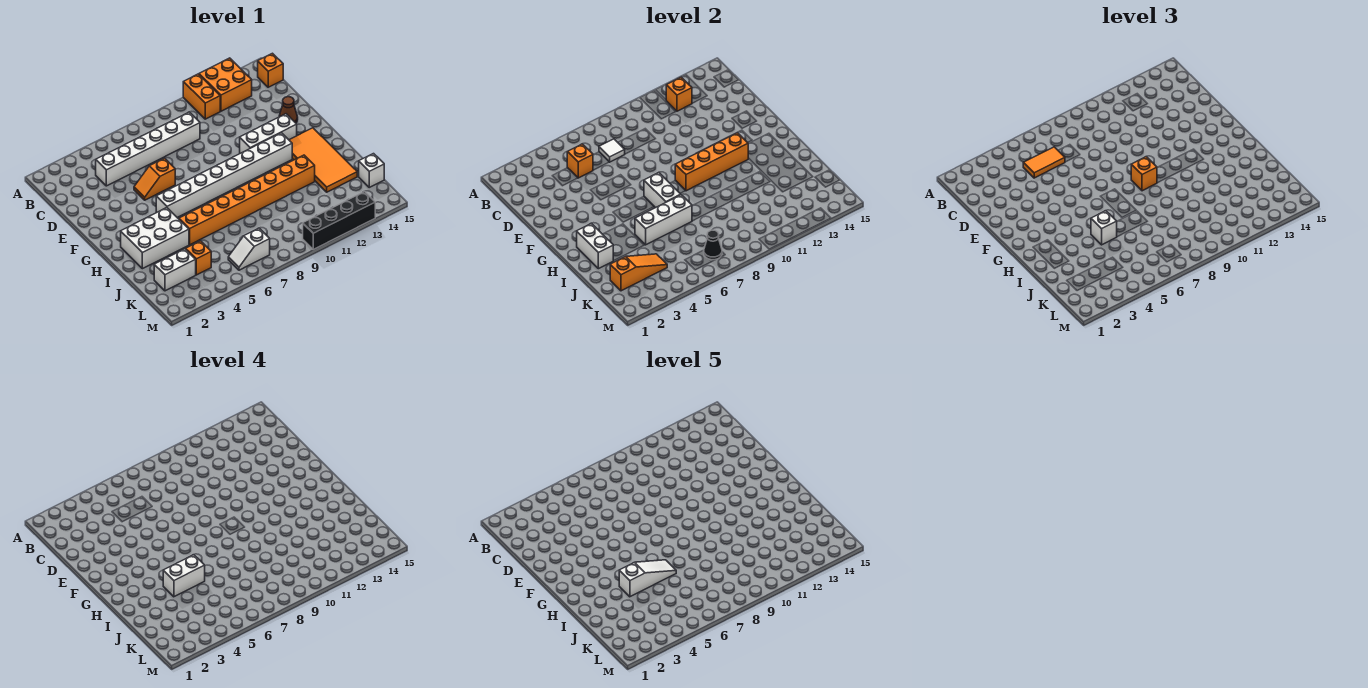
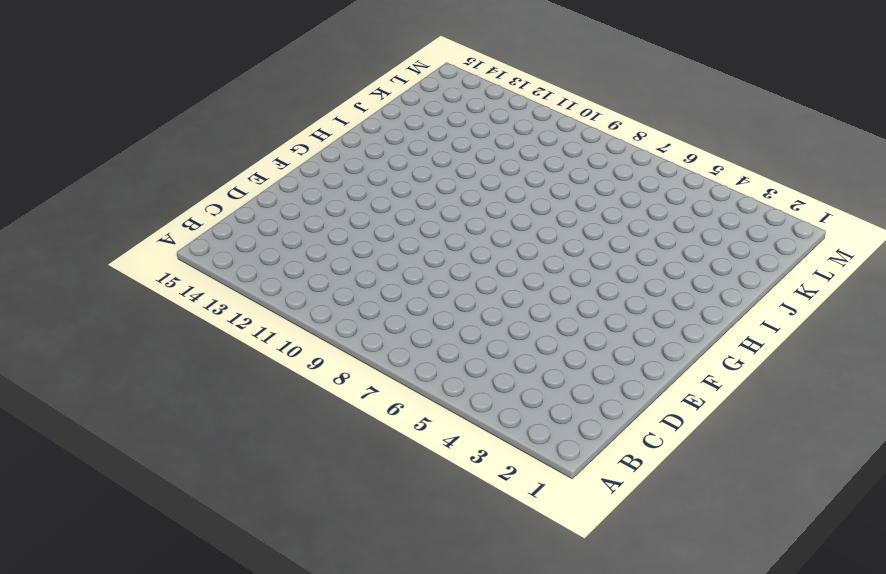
none -> orange 1x2 brick [183,74,220,119]
none -> orange 2x2 brick [199,58,252,111]
none -> orange 1x1 brick [258,53,283,87]
none -> white 1x6 brick [96,112,200,186]

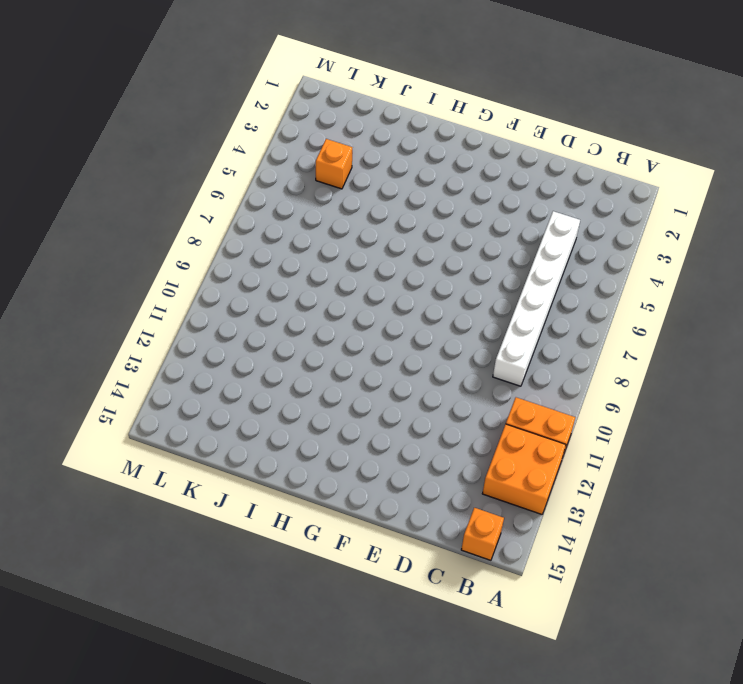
none -> orange 1x2 slope [134,158,175,200]
none -> brown 1x1 cone [279,97,298,123]
none -> white 1x3 brick [240,114,297,153]
none -> white 1x8 brick [156,133,292,217]

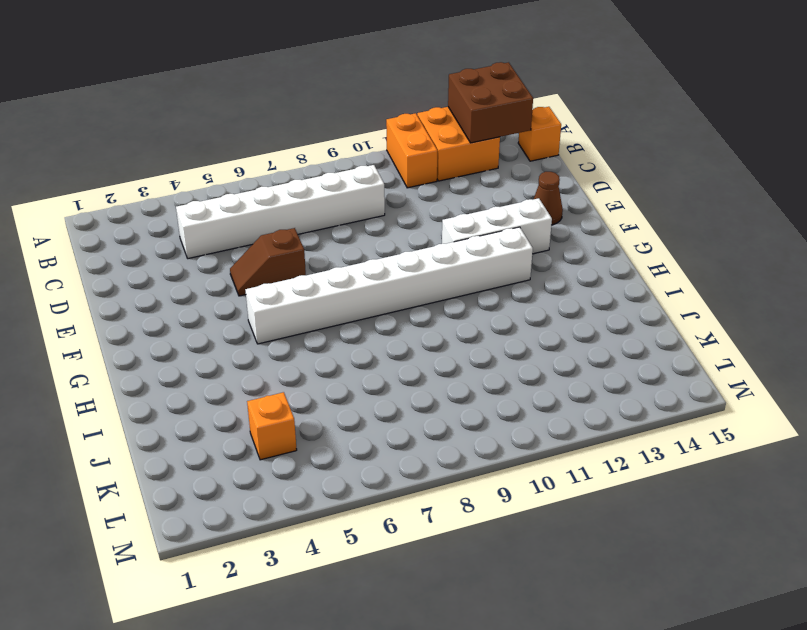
brown 2x2 brick [448,62,533,143] -> none
brown 1x2 slope [230,228,306,296] -> orange 1x2 slope [134,158,175,200]
none -> orange 2x4 tile [289,128,357,192]
none -> white 2x3 brick [121,208,189,269]
none -> orange 1x8 brick [179,155,315,245]
none -> white 1x2 brick [154,249,196,291]

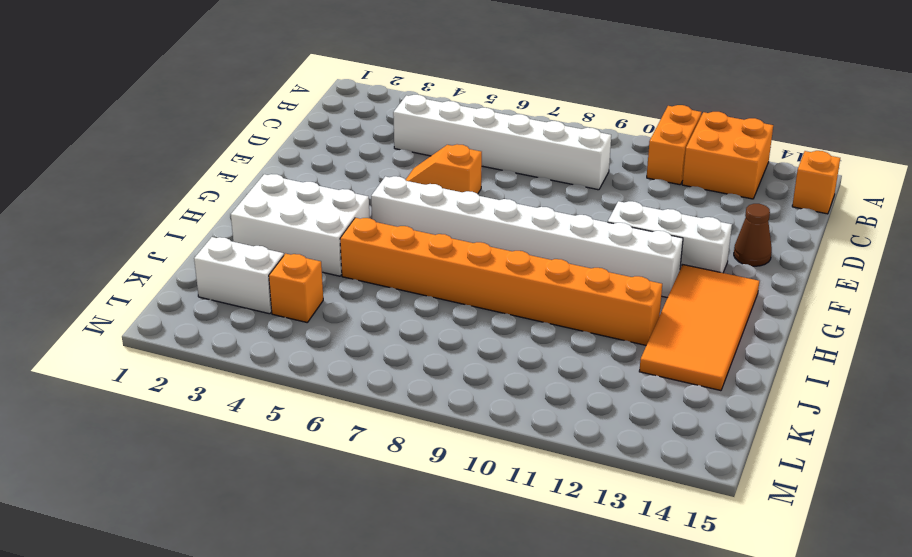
none -> white 1x1 brick [359,154,384,187]
none -> white 1x2 slope [228,228,270,270]
none -> black 1x4 brick [303,192,375,250]
none -> orange 1x1 brick [666,77,692,111]

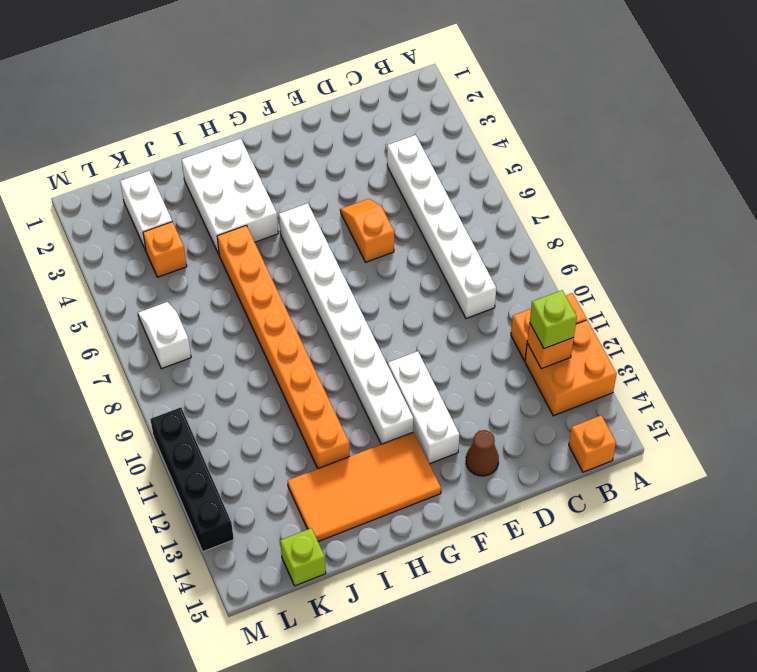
lime 1x1 brick [530,290,577,349] -> none
lime 1x1 brick [280,528,326,586] -> white 1x1 brick [359,154,384,187]
none -> orange 1x1 brick [567,144,593,178]
none -> white 1x1 tile [599,139,625,162]
none -> white 1x2 brick [644,172,681,208]
none -> orange 1x4 brick [675,133,748,191]

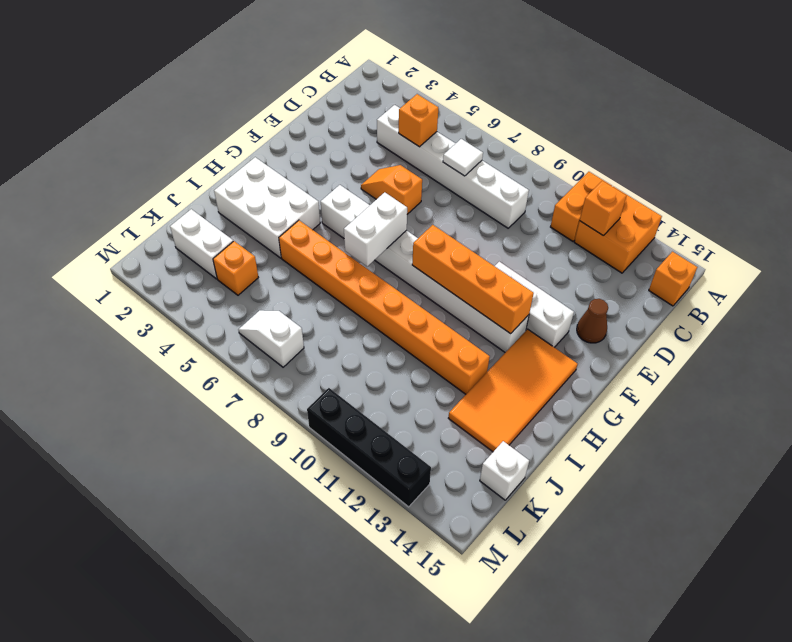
none -> white 1x2 brick [577,223,613,269]
none -> white 1x3 brick [635,195,692,245]
none -> orange 1x3 slope [610,254,667,291]
none -> black 1x1 cone [704,230,722,260]

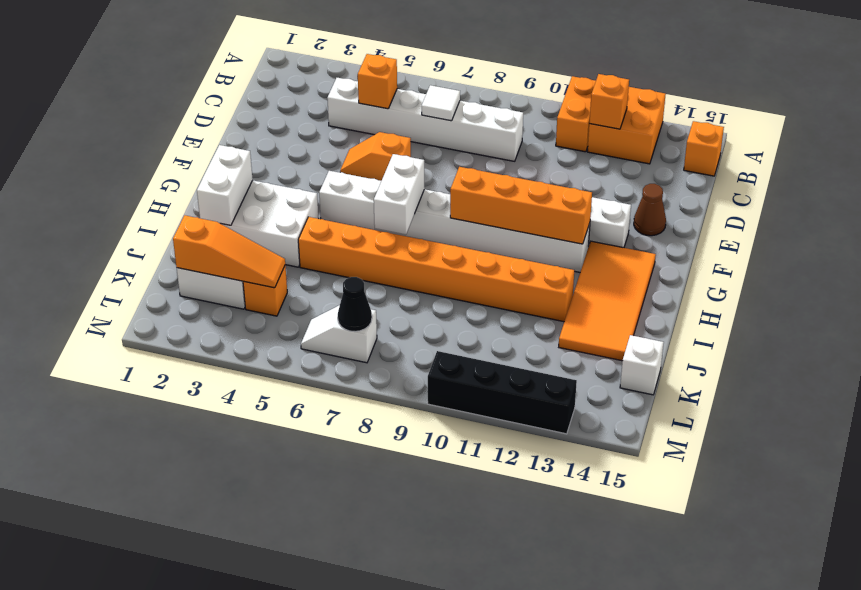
none -> white 1x3 brick [635,195,692,245]
none -> orange 1x2 tile [1023,147,1065,178]
none -> orange 1x1 brick [1131,157,1157,191]
none -> white 1x1 brick [1091,211,1117,245]

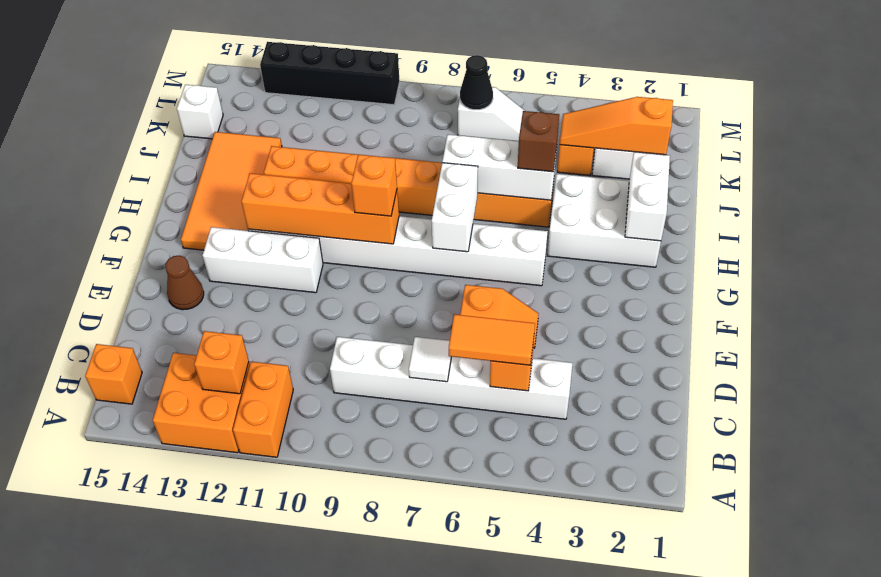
brown 1x1 brick [518,111,559,172] -> white 1x1 brick [1091,211,1117,245]
none -> white 1x2 brick [163,555,205,597]
none -> white 1x3 slope [619,560,676,597]

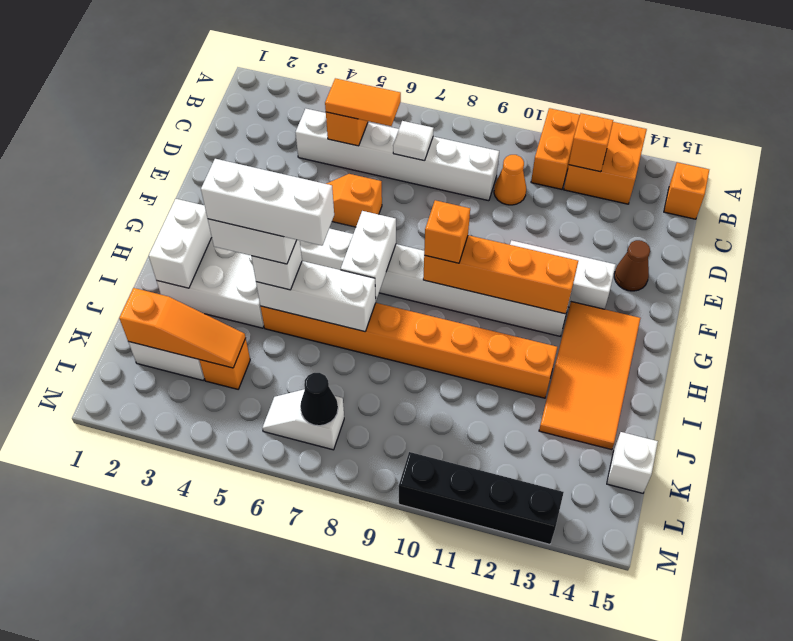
orange 1x1 cone [494,155,526,205] -> none
white 1x3 brick [201,159,334,246] -> white 1x3 slope [619,560,676,597]

